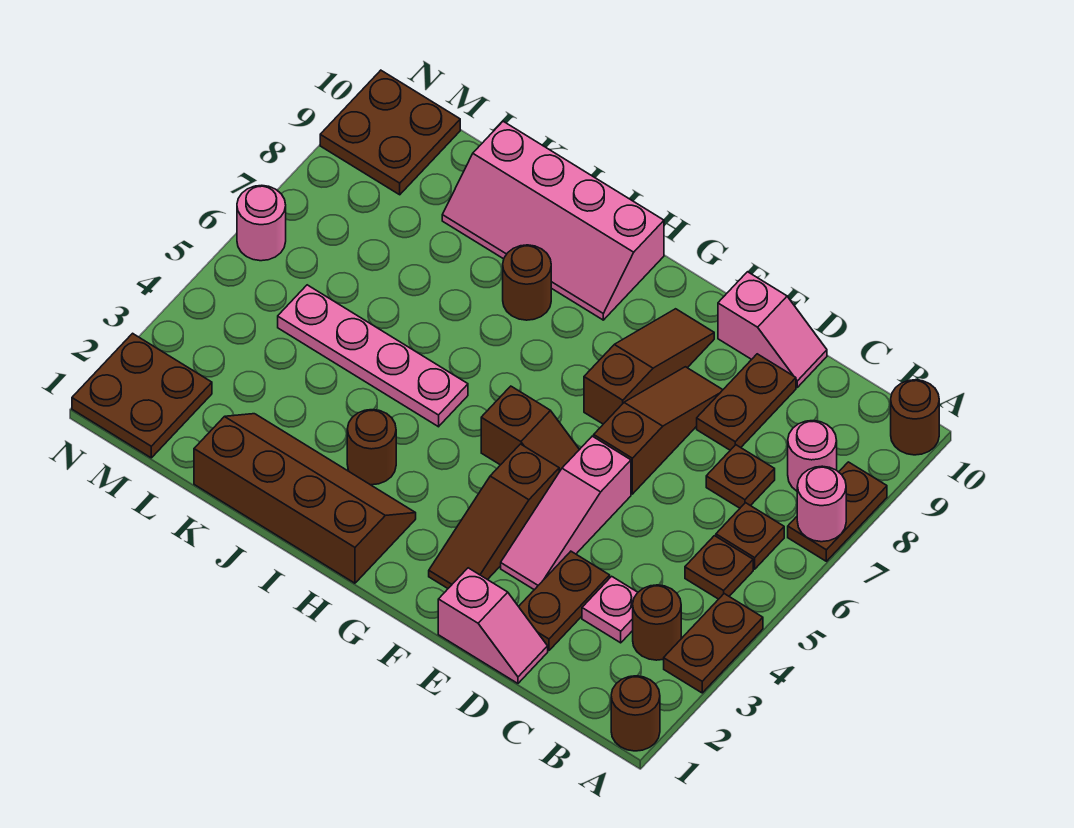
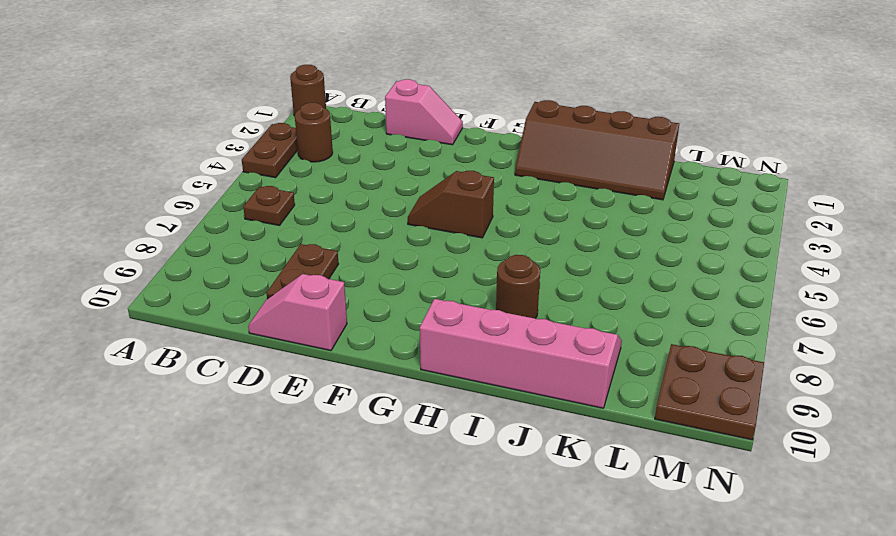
pink 1x2 slope [385,79,463,145] -> pink 1x2 slope turned to [438,568,548,683]
none -> brown 1x2 plate [788,462,887,561]
none -> brown 1x1 round brick [891,380,939,455]
none -> brown 1x1 plate [685,536,753,599]

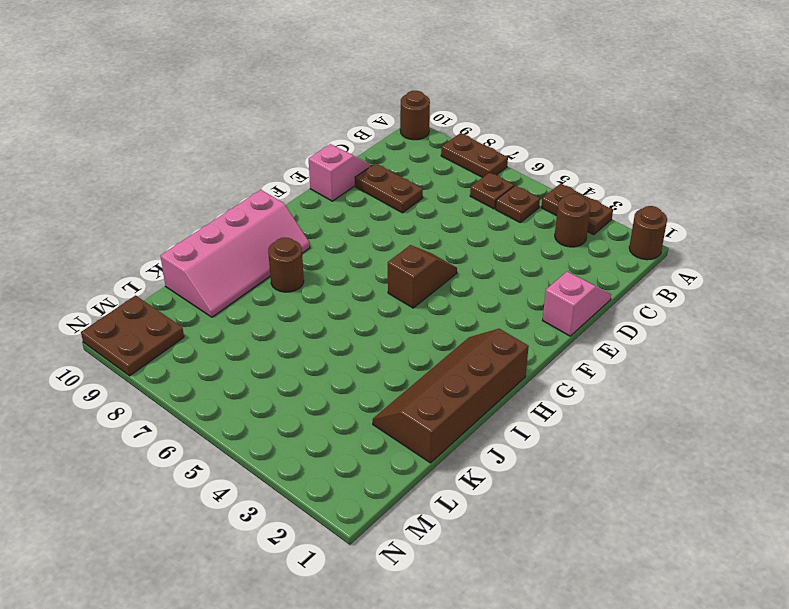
none -> pink 1x1 round brick [788,421,837,491]
none -> pink 1x1 plate [582,576,638,643]
none -> brown 1x1 plate [706,445,775,508]

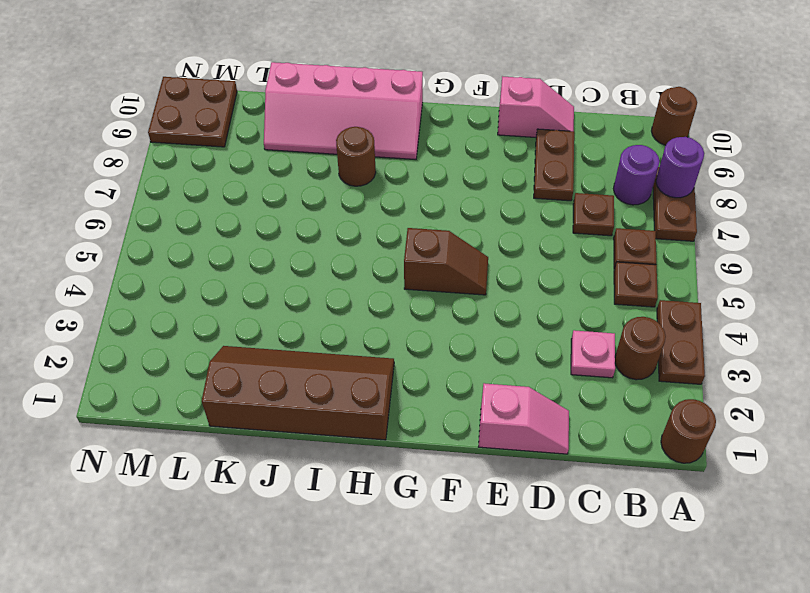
purple 1x1 round brick [656,137,704,198] -> none
purple 1x1 round brick [613,145,660,205] -> pink 1x1 round brick [788,421,837,491]
none -> brown 1x2 plate [519,551,610,651]
none -> pink 1x3 slope [501,436,631,590]
none -> brown 1x3 slope [594,367,723,494]

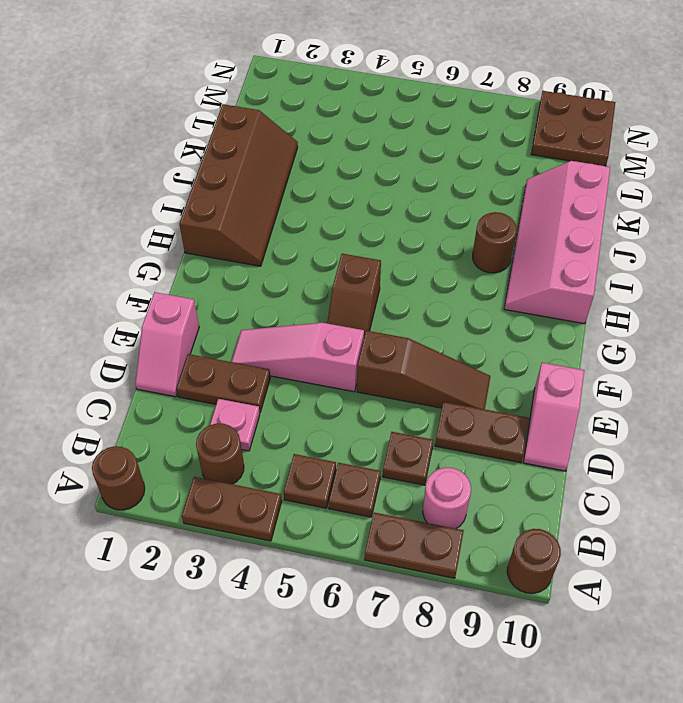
none -> brown 1x3 slope [429,444,559,588]
none -> brown 1x3 slope [584,309,714,424]
none -> brown 1x1 round brick [347,410,396,485]

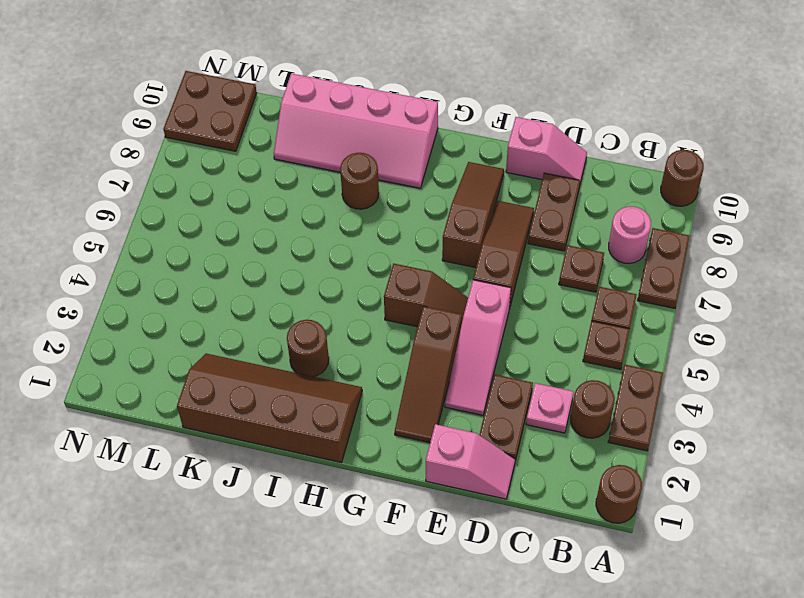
none -> pink 1x4 plate [278,285,468,427]
none -> brown 2x2 plate [72,333,212,458]
none -> pink 1x1 round brick [237,185,286,261]

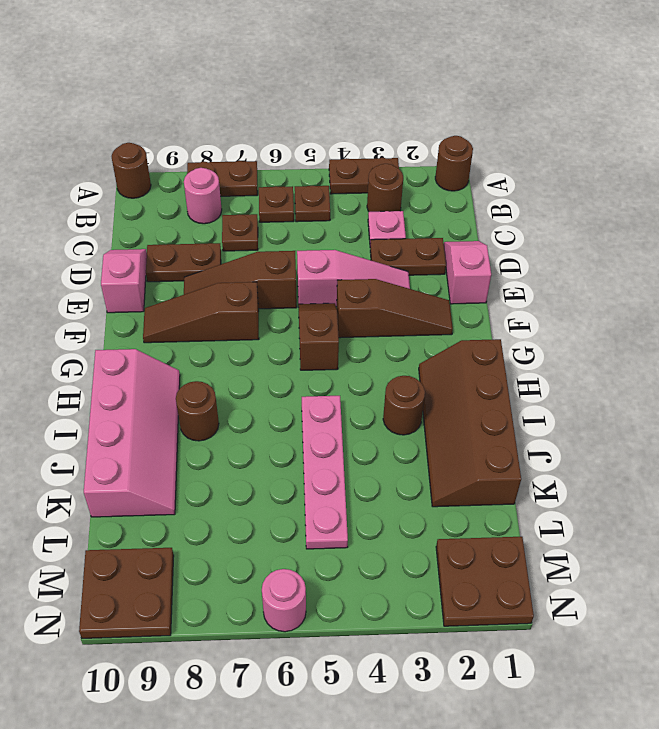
none -> pink 1x1 round brick [797,466,846,542]

